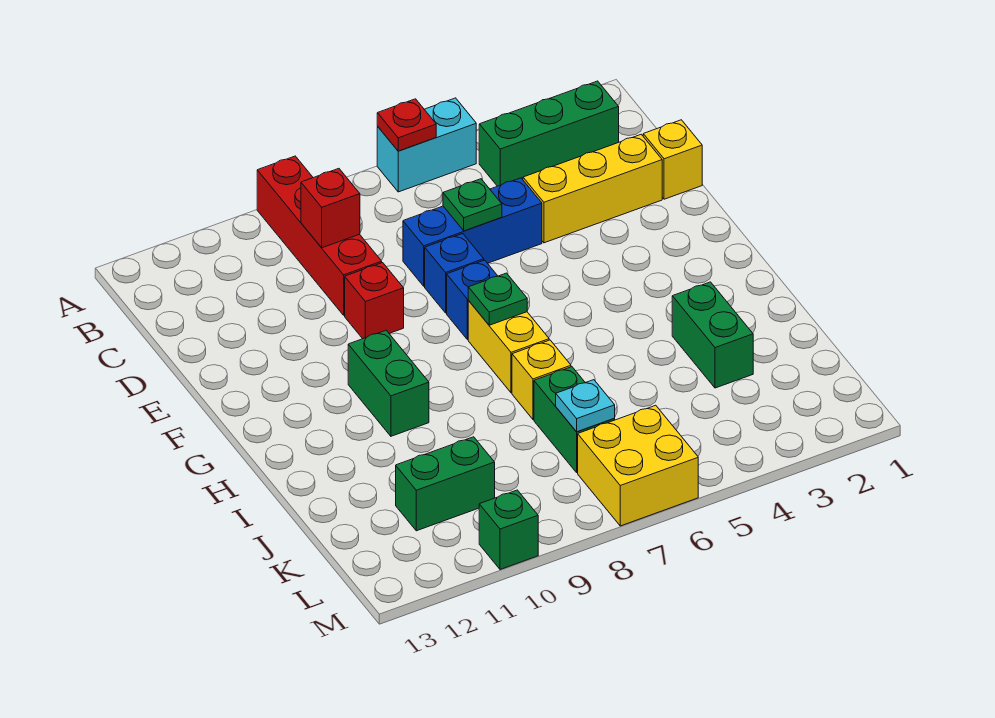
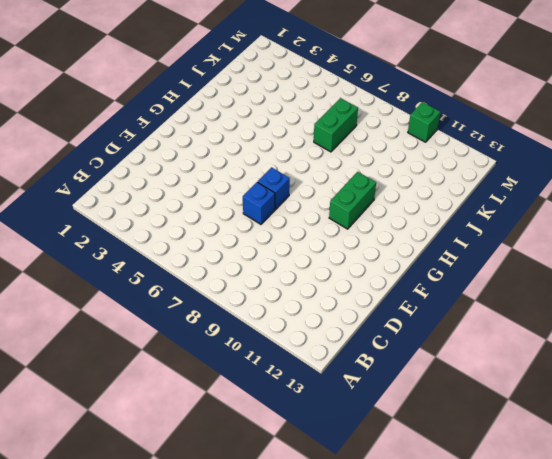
none -> cyan 1x2 brick [377,98,476,192]
none -> red 1x4 brick [257,156,382,315]
none -> green 1x3 brick [479,81,619,186]

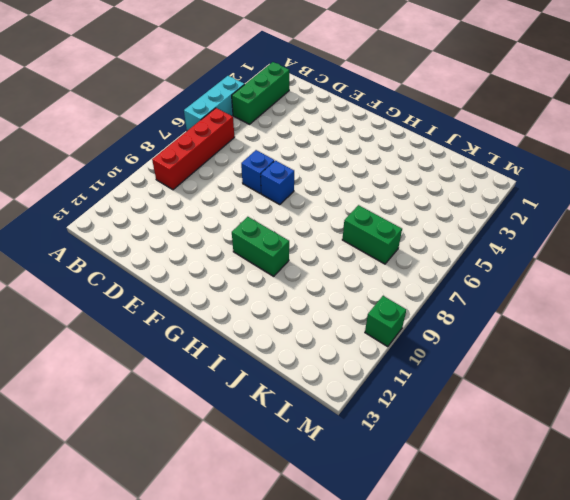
cyan 1x3 brick [184,76,245,131] -> cyan 1x2 brick [377,98,476,192]
red 1x4 brick [152,108,234,190] -> red 1x4 brick turned to [257,156,382,315]
none -> yellow 1x1 brick [643,120,702,199]
none -> yellow 1x3 brick [523,134,662,243]
none -> blue 1x3 brick [403,178,542,286]

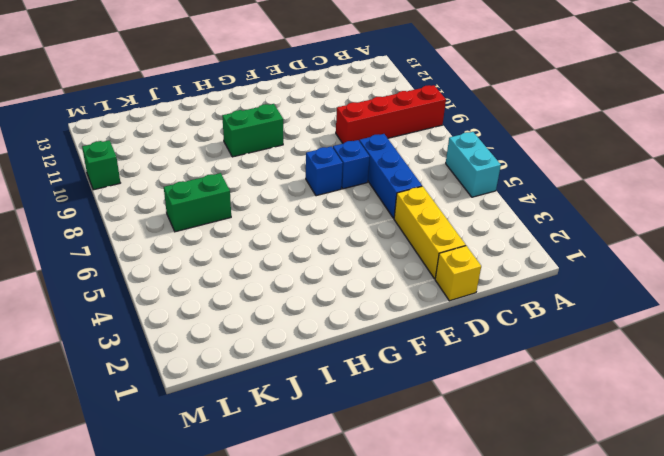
none -> green 1x3 brick [479,81,619,186]
none -> red 1x1 brick [345,263,404,339]
none -> yellow 1x2 brick [468,301,549,393]

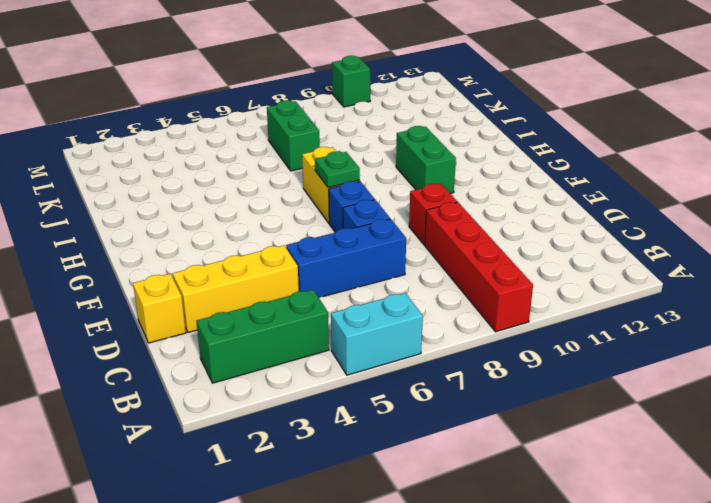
none -> green 1x2 brick [672,282,753,388]
none -> yellow 1x1 brick [512,340,571,419]
none -> green 1x2 brick [396,437,495,531]

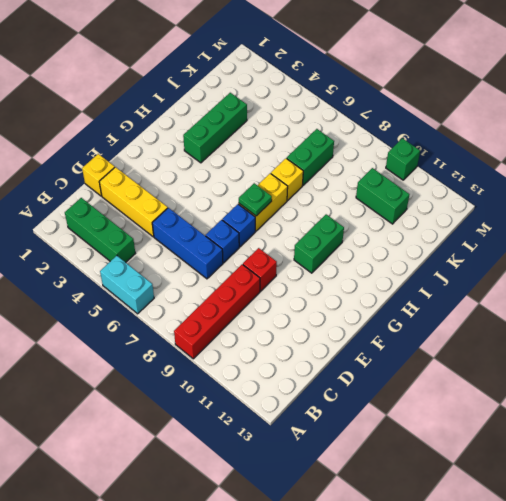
green 1x3 brick [183,93,247,163] -> green 1x2 brick [672,282,753,388]
none -> yellow 2x2 brick [578,405,698,526]
none -> red 1x1 plate [377,99,436,151]
none -> red 1x1 brick [301,169,360,248]

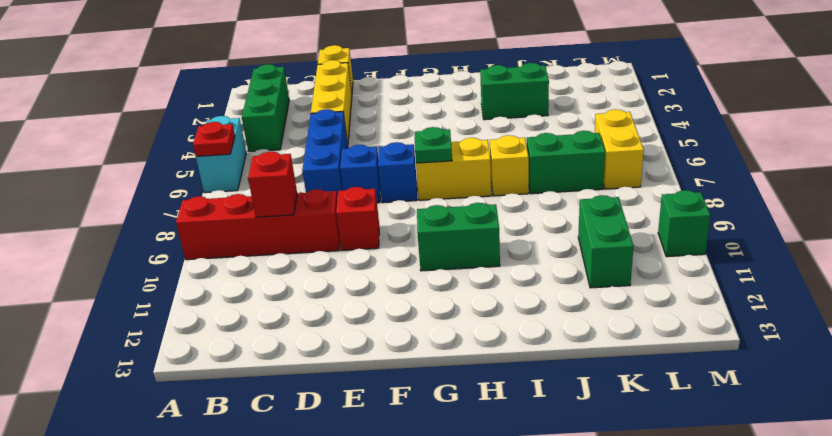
yellow 1x2 brick [595,109,644,189] -> yellow 2x2 brick [578,405,698,526]
none -> green 1x1 plate [443,179,502,231]
none -> cyan 1x1 plate [556,380,615,432]

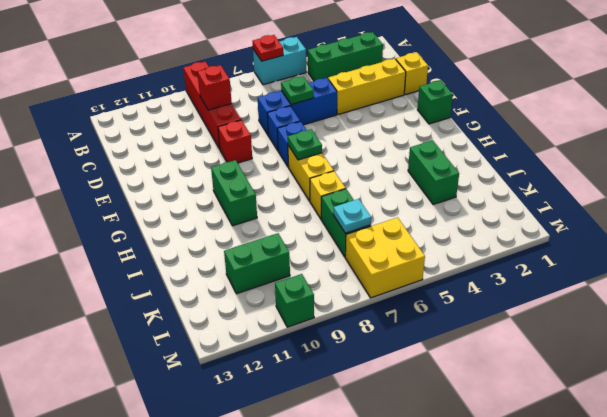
green 1x1 brick [417,80,453,124] -> none

